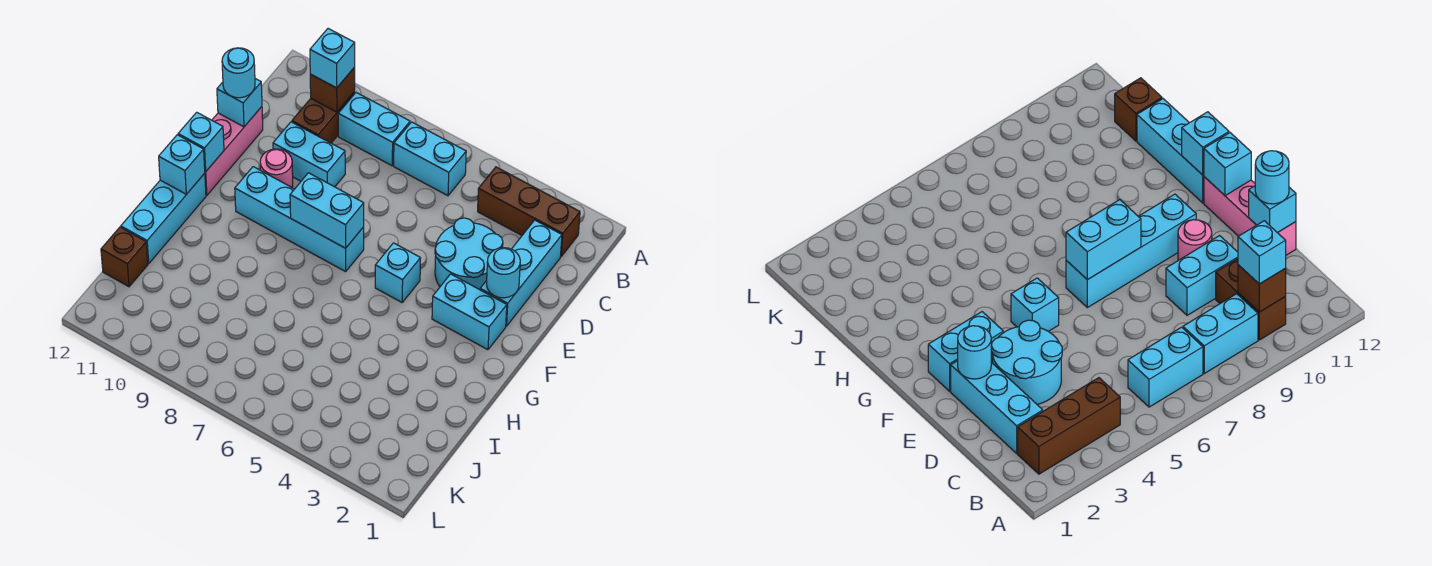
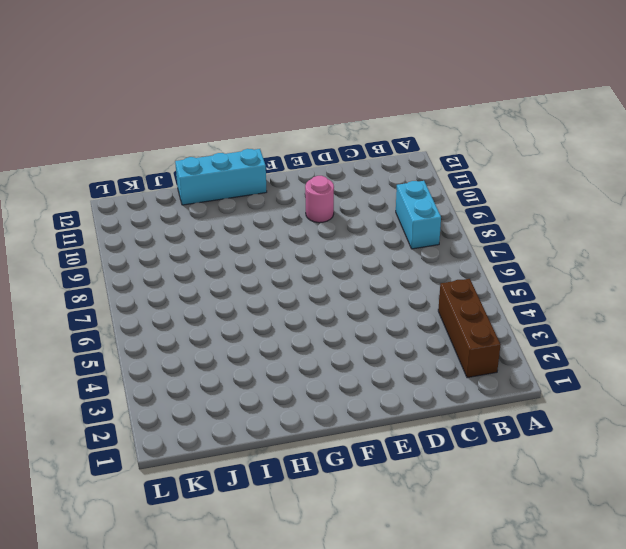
none -> cyan 1x2 brick [394,122,466,196]
none -> brown 1x2 brick [292,92,355,143]
none -> cyan 1x3 brick [480,220,562,326]

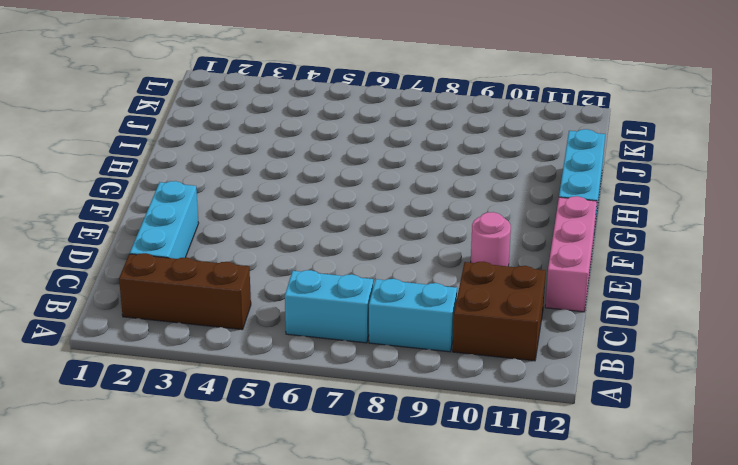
brown 2x2 brick [453,262,546,361] -> brown 1x2 brick [292,92,355,143]
none -> cyan 2x2 round brick [435,218,503,290]
none -> cyan 1x2 brick [273,122,345,187]
none -> cyan 1x2 brick [432,274,507,350]

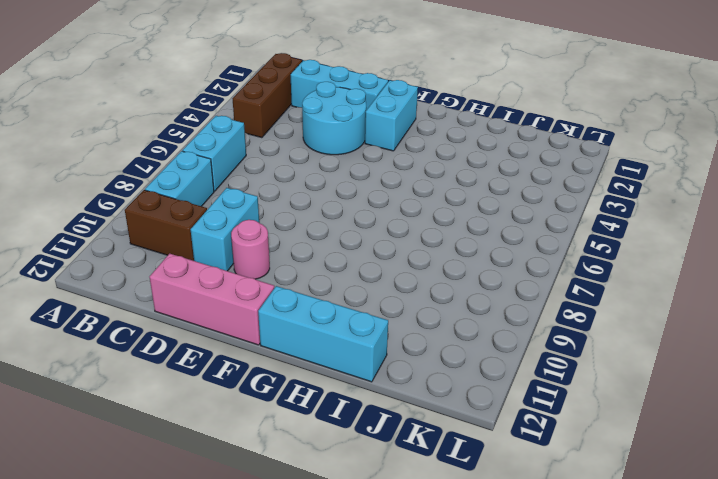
none -> cyan 1x1 brick [375,243,420,302]
none -> cyan 1x4 brick [235,167,364,272]
none -> brown 1x1 brick [101,227,148,287]

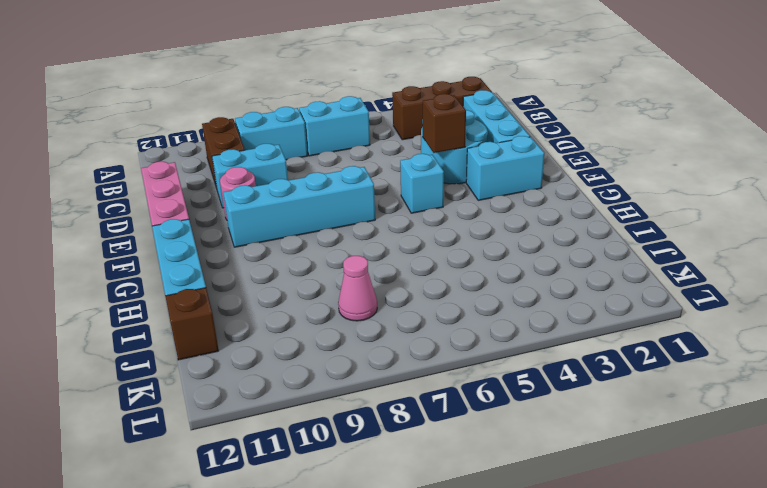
brown 1x1 brick [423,94,466,153] -> brown 1x1 brick moved to [310,67,355,112]
pink 1x1 cone [338,256,377,321] -> none
none -> cyan 1x1 brick [217,79,262,127]
none -> cyan 1x1 round brick [487,248,520,298]
none -> cyan 1x2 brick [290,173,364,248]

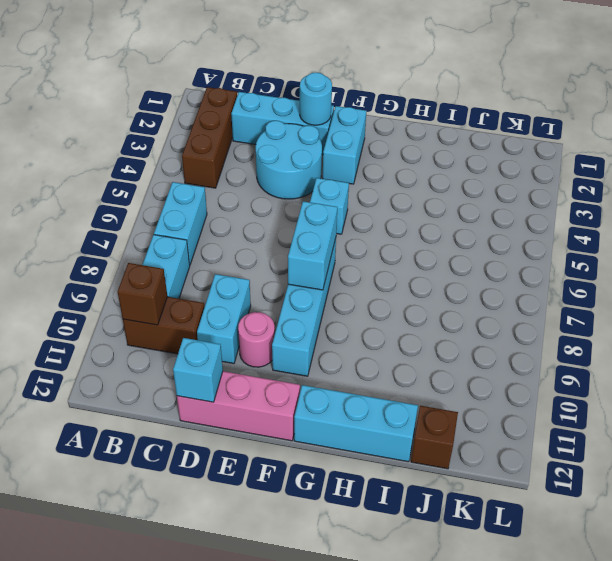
none -> cyan 1x1 brick [178,112,224,172]
none -> cyan 1x1 brick [159,135,205,194]
none -> cyan 1x1 brick [310,29,355,88]

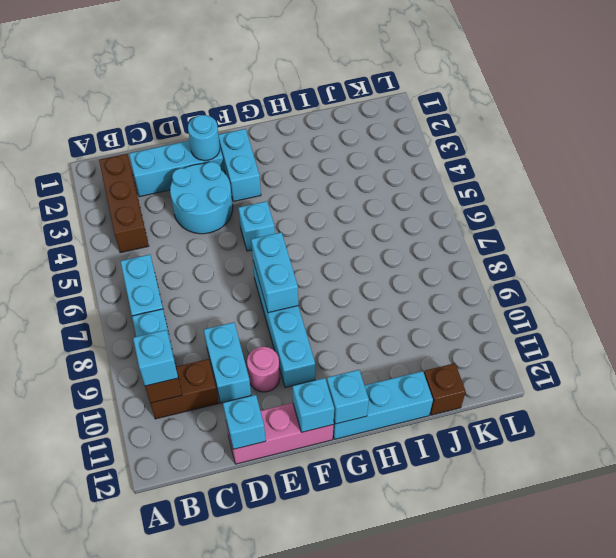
none -> cyan 1x1 round brick [222,48,255,98]

